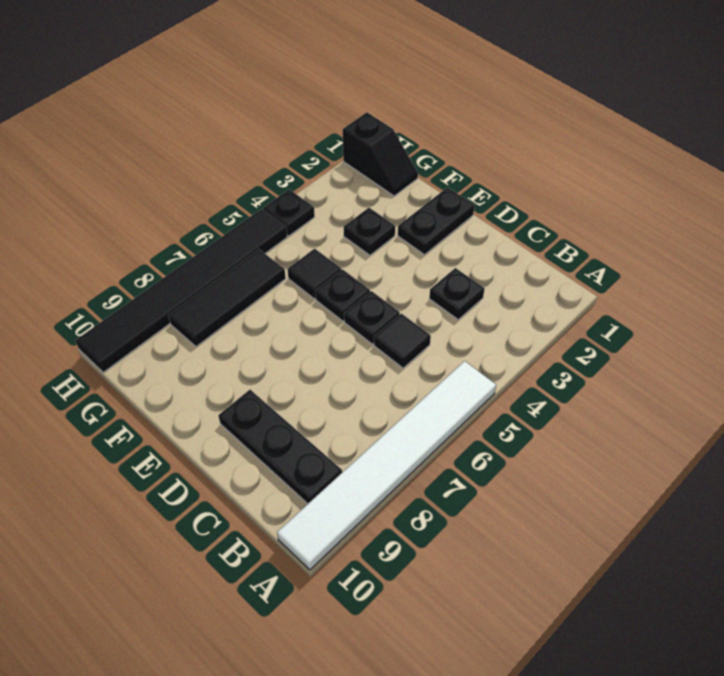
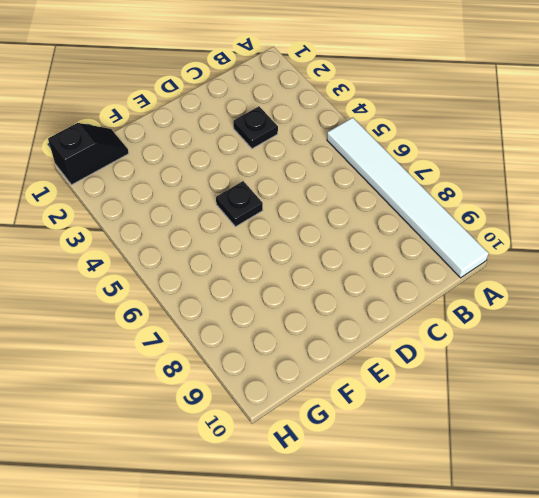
none -> black 1x3 plate [218,390,342,504]
none -> black 1x1 tile [374,313,431,368]
none -> black 1x1 plate [344,291,400,344]

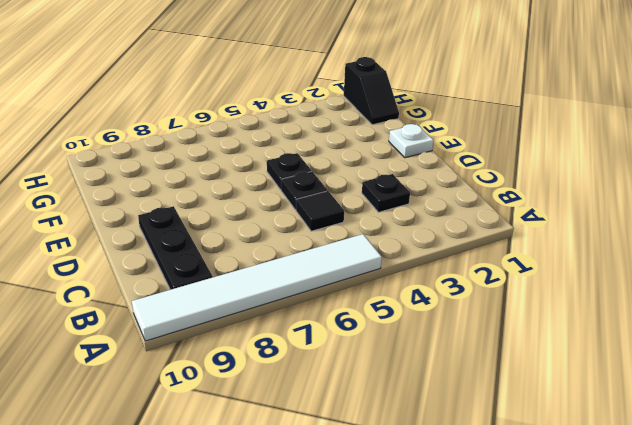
white 1x1 plate [389,124,434,158] -> black 1x2 plate [398,187,475,255]
none -> black 1x1 plate [344,208,395,255]
none -> black 1x1 tile [287,249,341,299]
none -> black 1x3 tile [168,249,286,347]

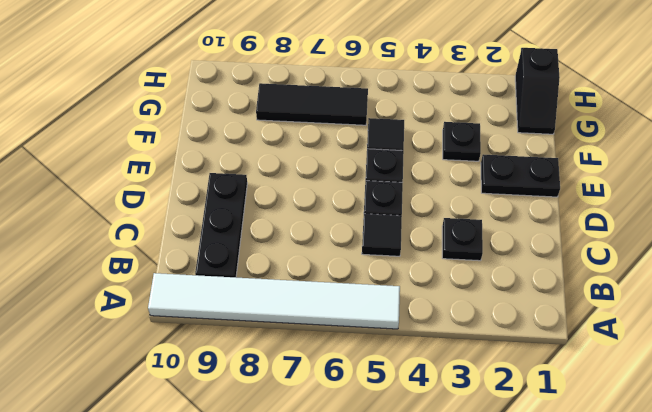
none -> black 1x1 plate [263,189,315,236]
none -> black 1x6 tile [75,209,287,372]

